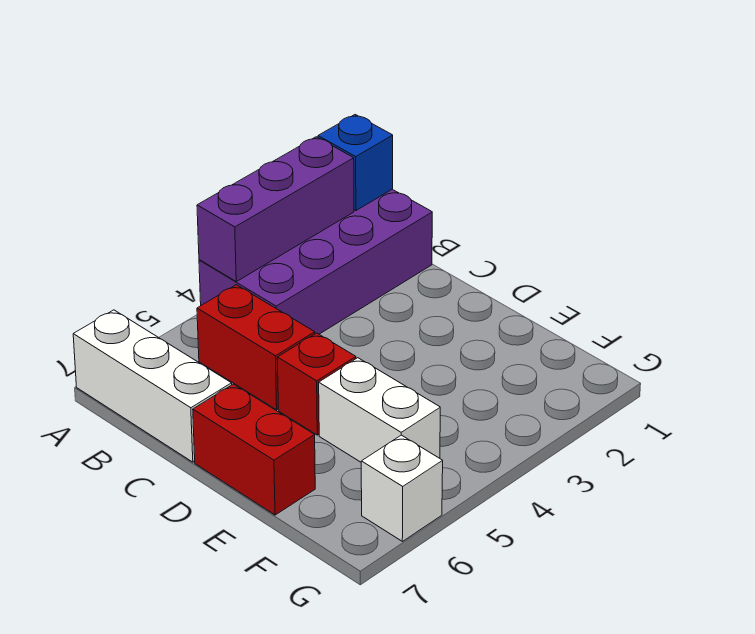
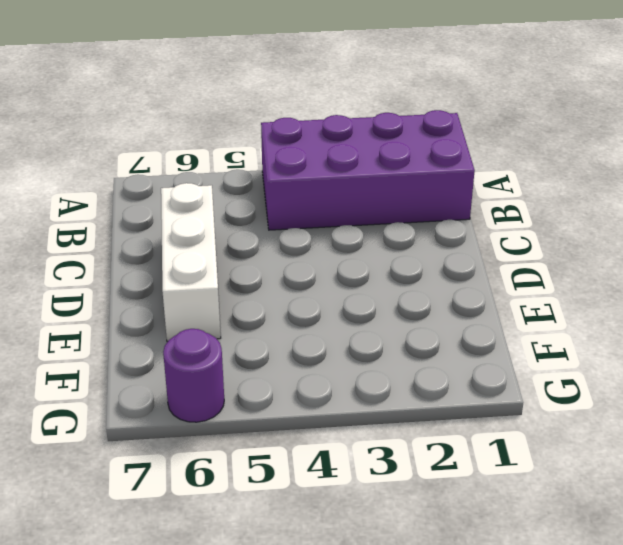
white 1x3 brick [161,183,221,342] -> white 1x3 brick moved to [73,310,232,462]
purple 1x1 round brick [163,329,224,422] -> white 1x1 brick [361,435,443,541]
none -> red 1x2 brick [197,285,315,410]
none -> red 1x1 brick [277,333,356,435]

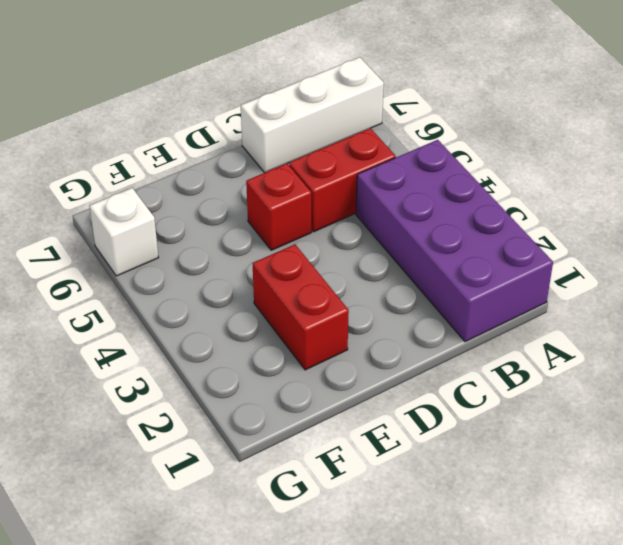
red 1x2 brick [253,245,349,370] -> red 1x2 brick turned to [193,384,315,515]
none -> white 1x2 brick [319,358,440,462]
none -> blue 1x1 brick [318,115,393,211]

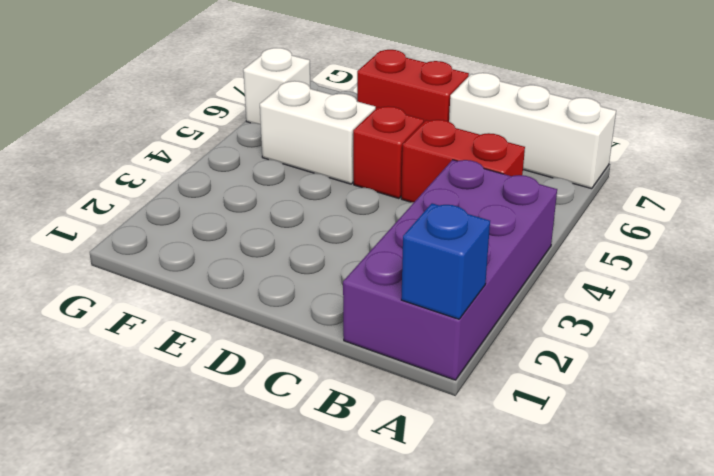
none -> purple 1x3 brick [197,137,354,282]

